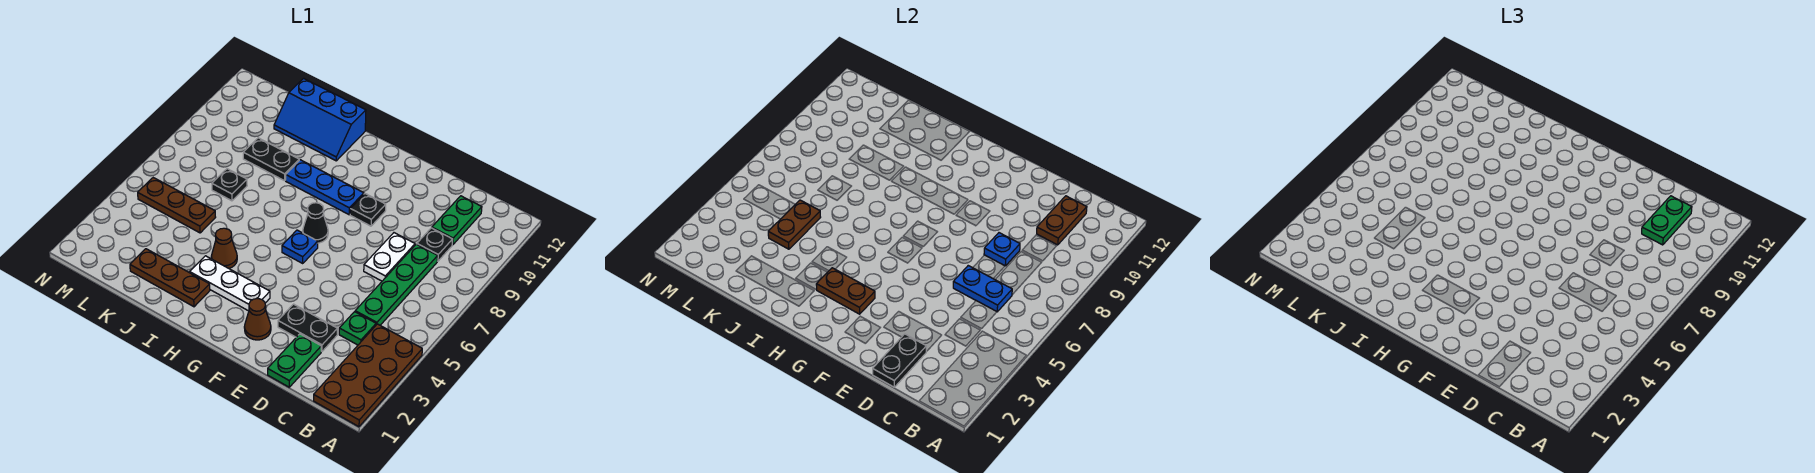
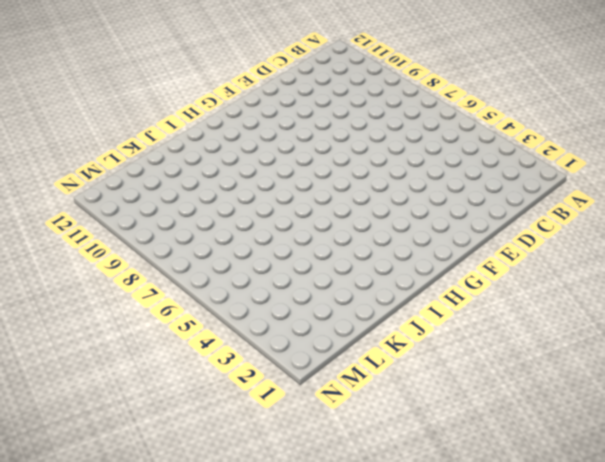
none -> brown 2x4 plate [314,324,422,427]
none -> green 1x1 plate [339,312,376,345]
none -> green 1x4 plate [355,244,438,325]

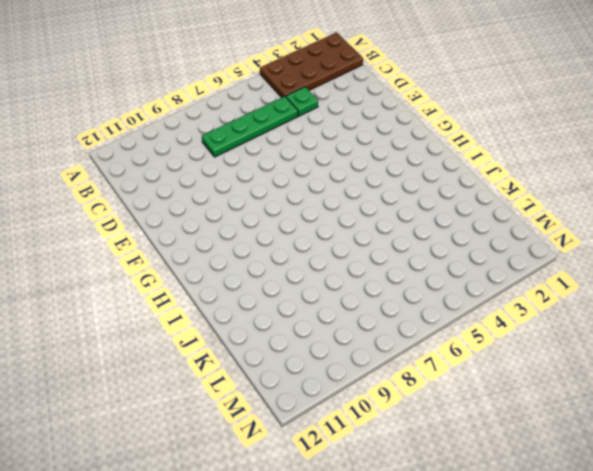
none -> black 1x1 plate [417,228,453,261]
none -> green 1x2 plate [432,196,482,245]
none -> green 1x2 plate [268,334,321,387]

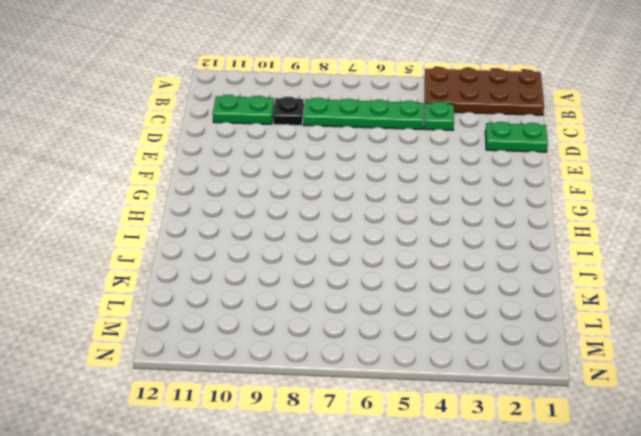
none -> black 1x2 plate [278,304,337,351]
none -> white 1x2 plate [364,233,415,281]
none -> brown 1x1 cone [244,299,271,340]

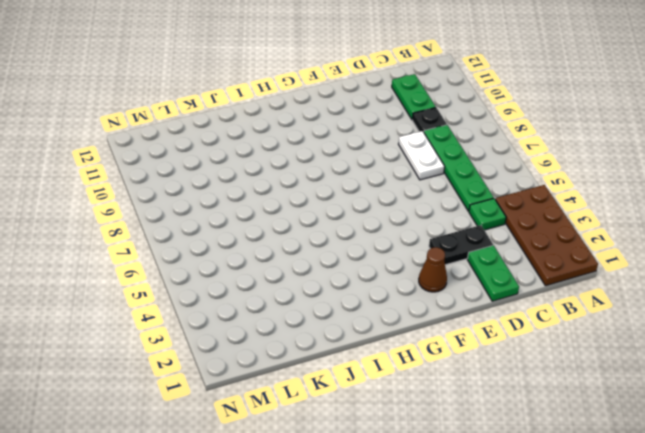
none -> black 1x1 plate [350,194,386,226]
none -> white 1x3 plate [190,256,270,311]
none -> blue 1x1 plate [282,230,318,263]

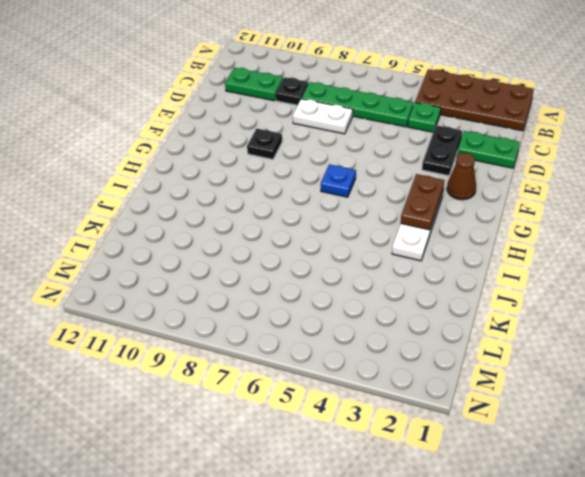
none -> black 1x1 cone [303,203,328,243]
none -> blue 1x3 plate [286,160,364,215]
none -> brown 1x3 plate [130,249,210,307]

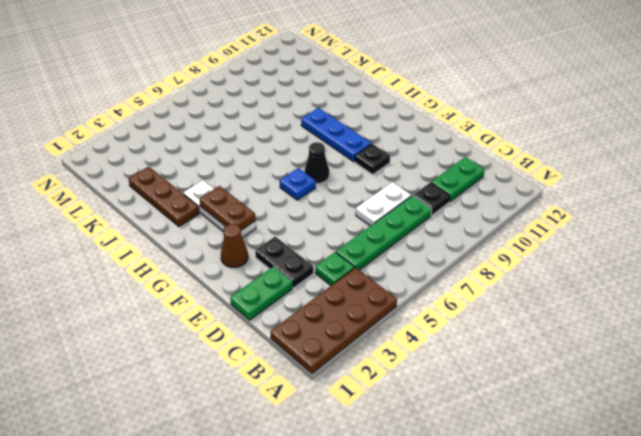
none -> brown 1x1 cone [211,228,237,268]
none -> blue 2x3 slope [274,78,366,161]
none -> black 1x2 plate [243,138,299,181]

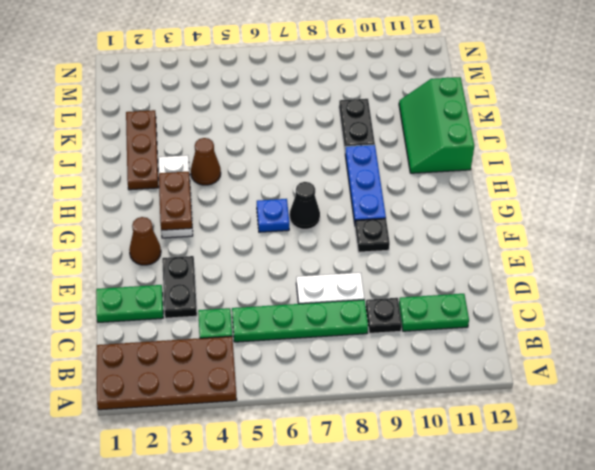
green 2x3 slope [399,77,474,173] -> blue 2x3 slope [274,78,366,161]
none -> brown 1x3 plate [138,178,216,233]
none -> black 1x1 plate [212,169,247,201]
none -> blue 1x2 plate [953,266,1012,312]

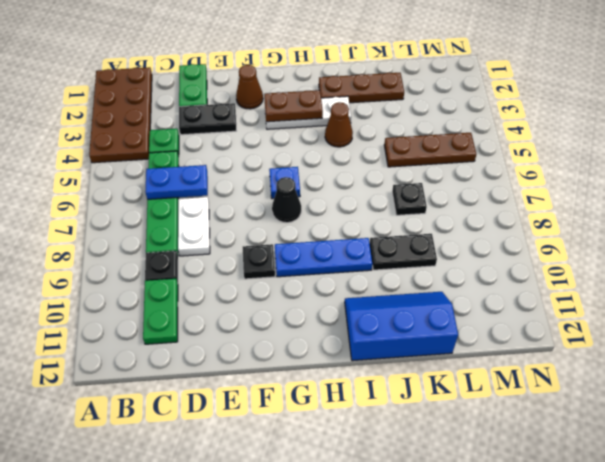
none -> brown 1x2 plate [1037,196,1087,245]
none -> black 1x2 plate [873,334,926,387]
none -> blue 1x1 plate [984,233,1020,266]

